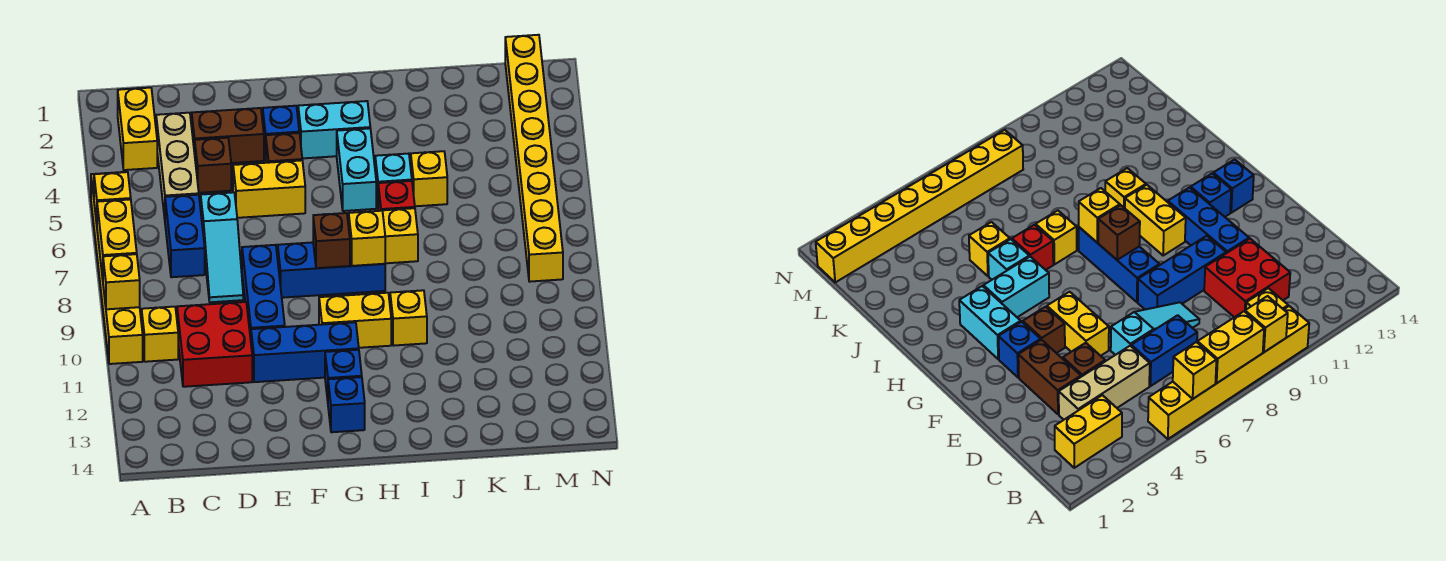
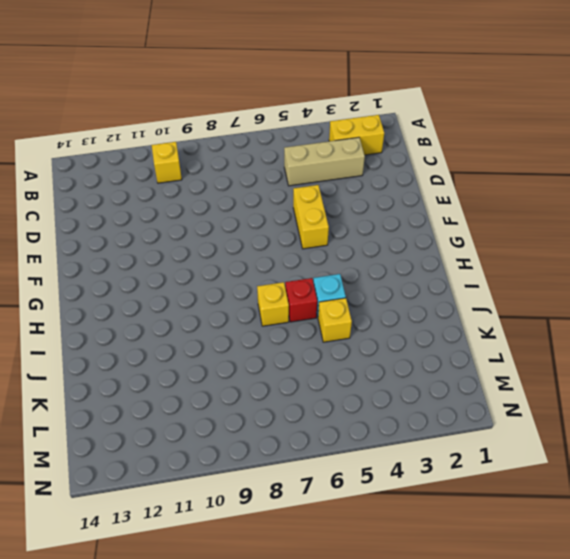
none -> yellow 1x6 brick [91,172,143,364]
none -> blue 1x2 brick [165,195,205,277]
none -> red 2x2 brick [177,302,252,387]
none -> brown 1x2 brick [192,108,264,163]

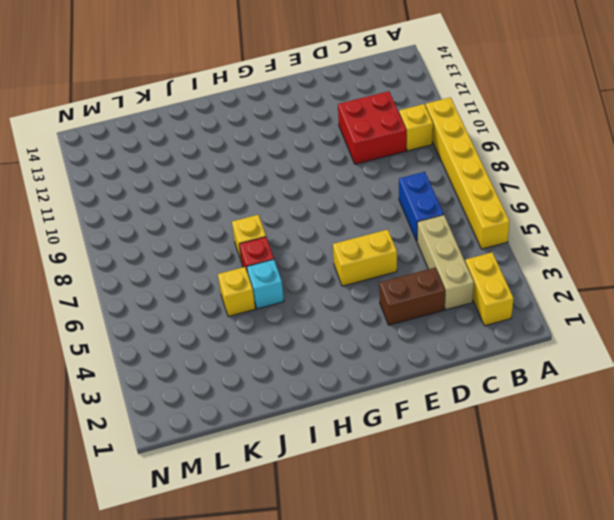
none -> brown 1x1 brick [195,138,231,193]
none -> cyan 1x3 slope [201,192,243,302]
none -> blue 1x3 brick [242,245,285,339]
none -> blue 1x3 brick [251,322,359,382]

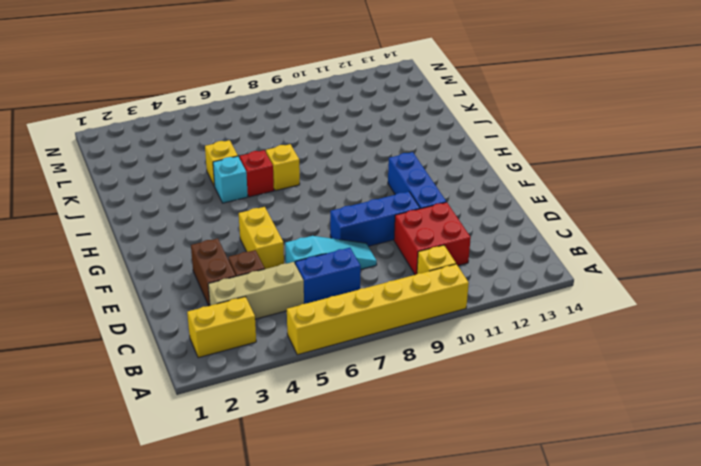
none -> blue 1x1 brick [263,106,299,160]
none -> brown 1x1 brick [266,133,302,163]
none -> blue 1x3 brick [278,242,385,298]
none -> cyan 1x2 brick [298,101,370,158]

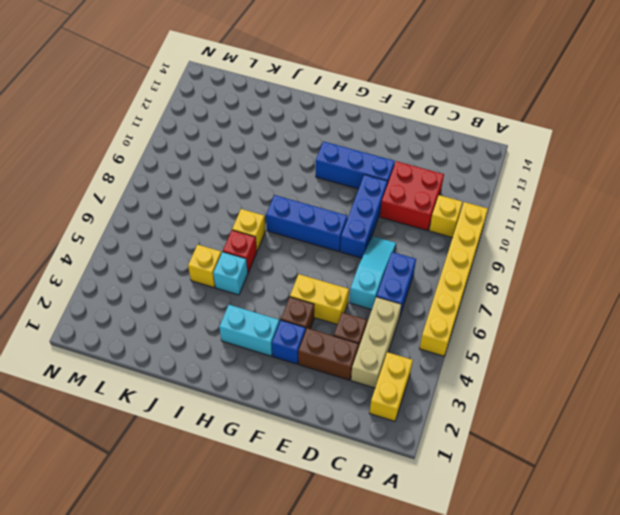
none -> yellow 1x2 brick [319,293,391,348]
none -> blue 1x1 brick [325,350,362,400]
none -> blue 1x1 brick [328,377,365,432]
none -> cyan 1x2 brick [337,128,376,211]

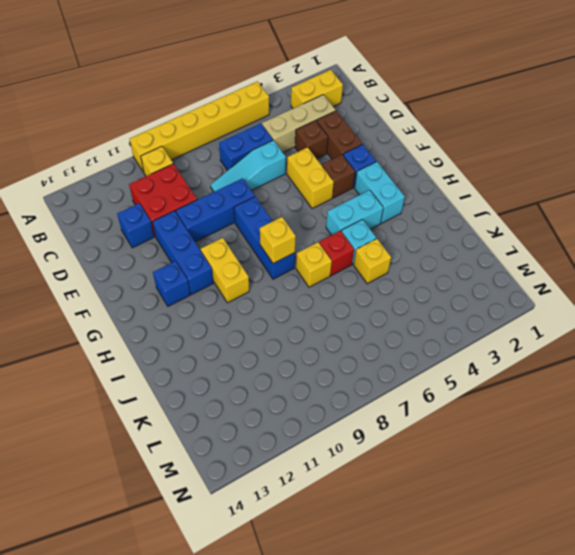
blue 1x1 brick [117,203,154,248] -> blue 1x1 brick moved to [328,377,365,432]
none -> yellow 1x1 brick [390,290,427,346]
none -> yellow 1x8 brick [505,35,563,282]
none -> yellow 1x1 brick [94,172,131,224]
none -> yellow 1x2 brick [97,199,137,279]

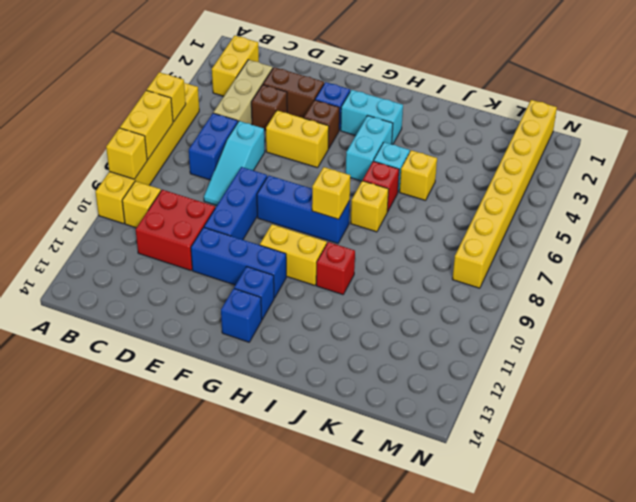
red 1x1 brick [316,242,355,295] -> yellow 1x1 brick [390,290,427,346]
none -> brown 1x1 brick [313,213,350,268]

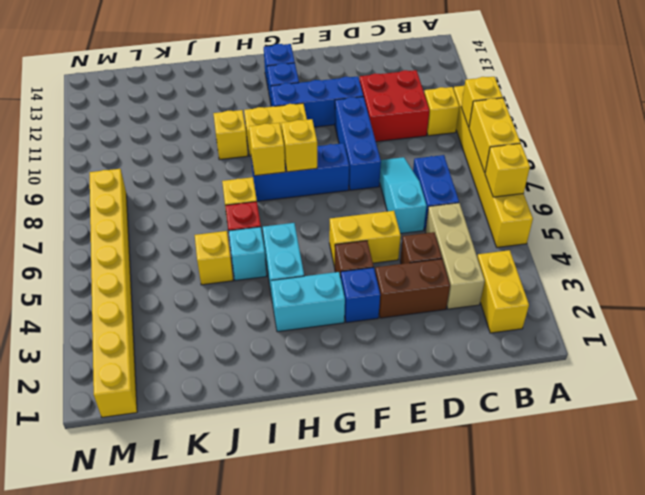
yellow 1x1 brick [282,119,317,172] -> brown 1x1 brick [313,213,350,268]

